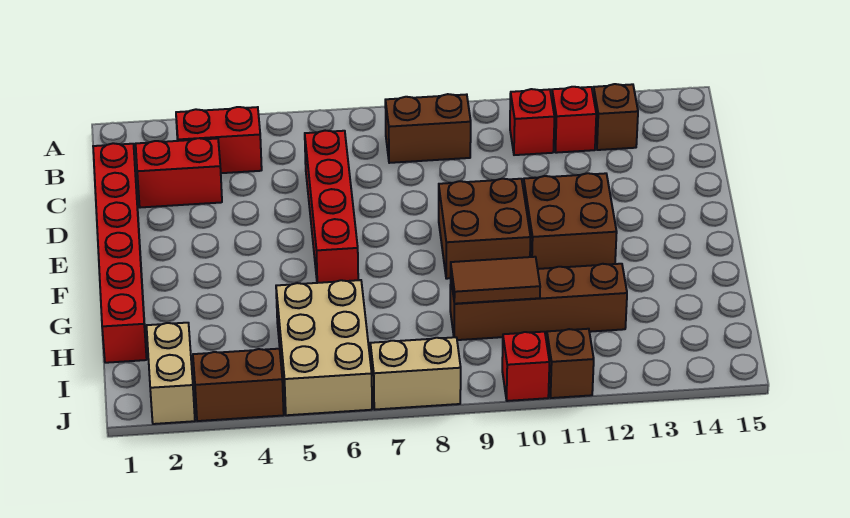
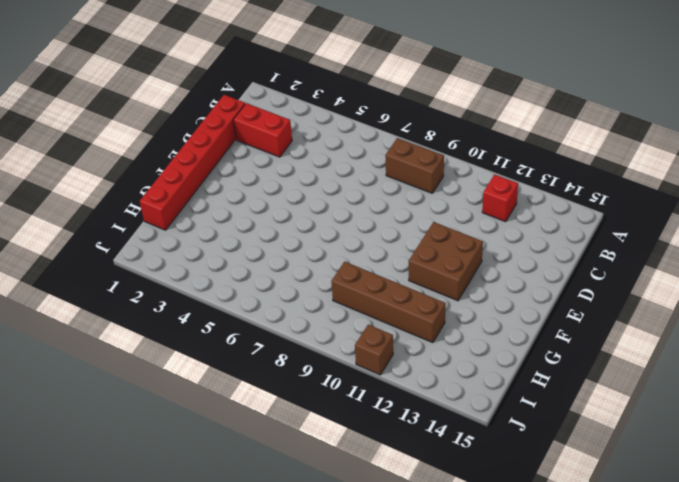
none -> red 1x2 brick [176,107,262,173]
none -> red 1x1 brick [510,89,554,155]
none -> brown 1x1 brick [593,84,638,150]

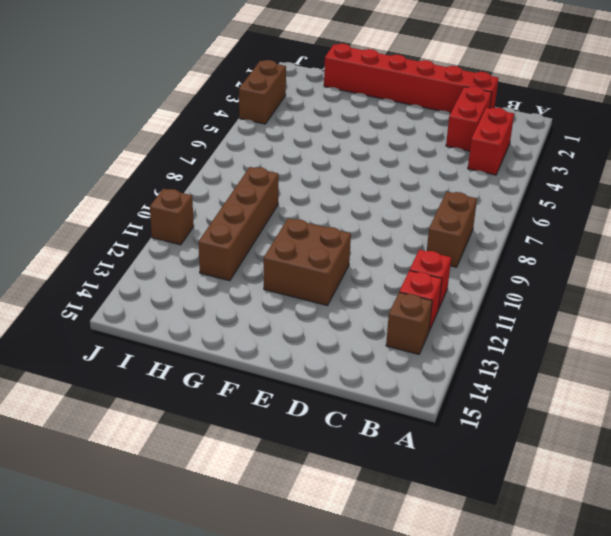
none -> red 1x4 brick [305,131,358,283]
none -> brown 2x2 brick [439,179,531,279]
none -> tan 2x3 brick [276,280,372,415]

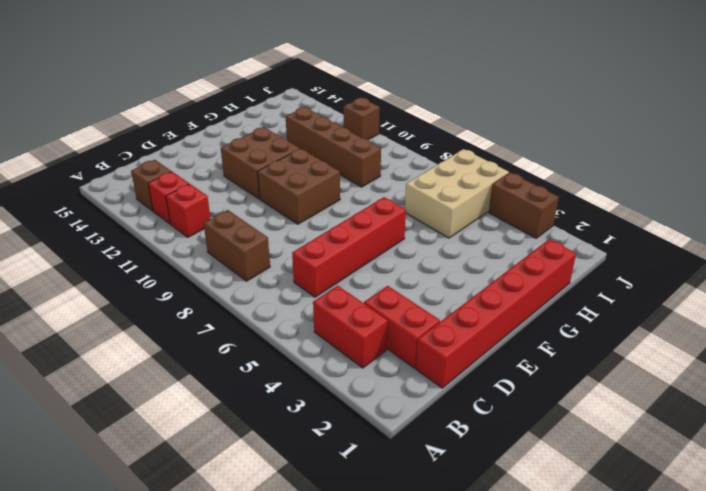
none -> tan 1x2 brick [147,323,195,424]
none -> tan 1x2 brick [370,337,461,409]
none -> red 1x1 brick [502,332,549,401]

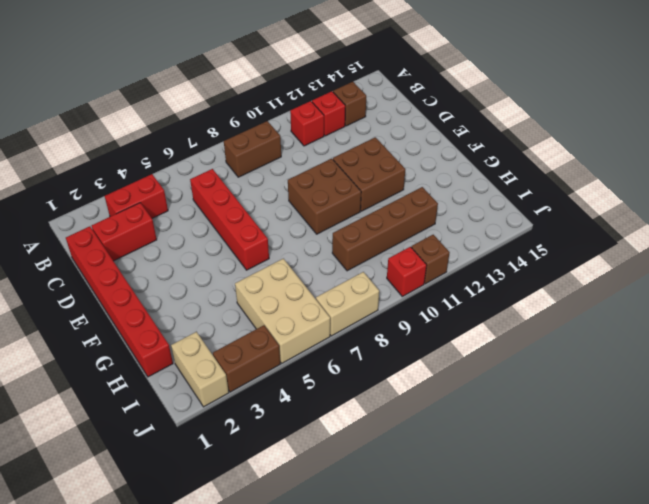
none -> brown 1x2 tile [451,257,540,304]

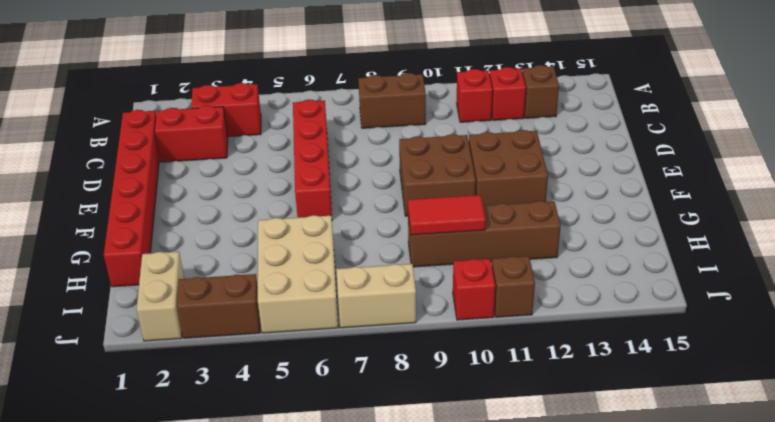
red 1x2 tile [408,195,486,235] -> brown 1x2 tile [451,257,540,304]

